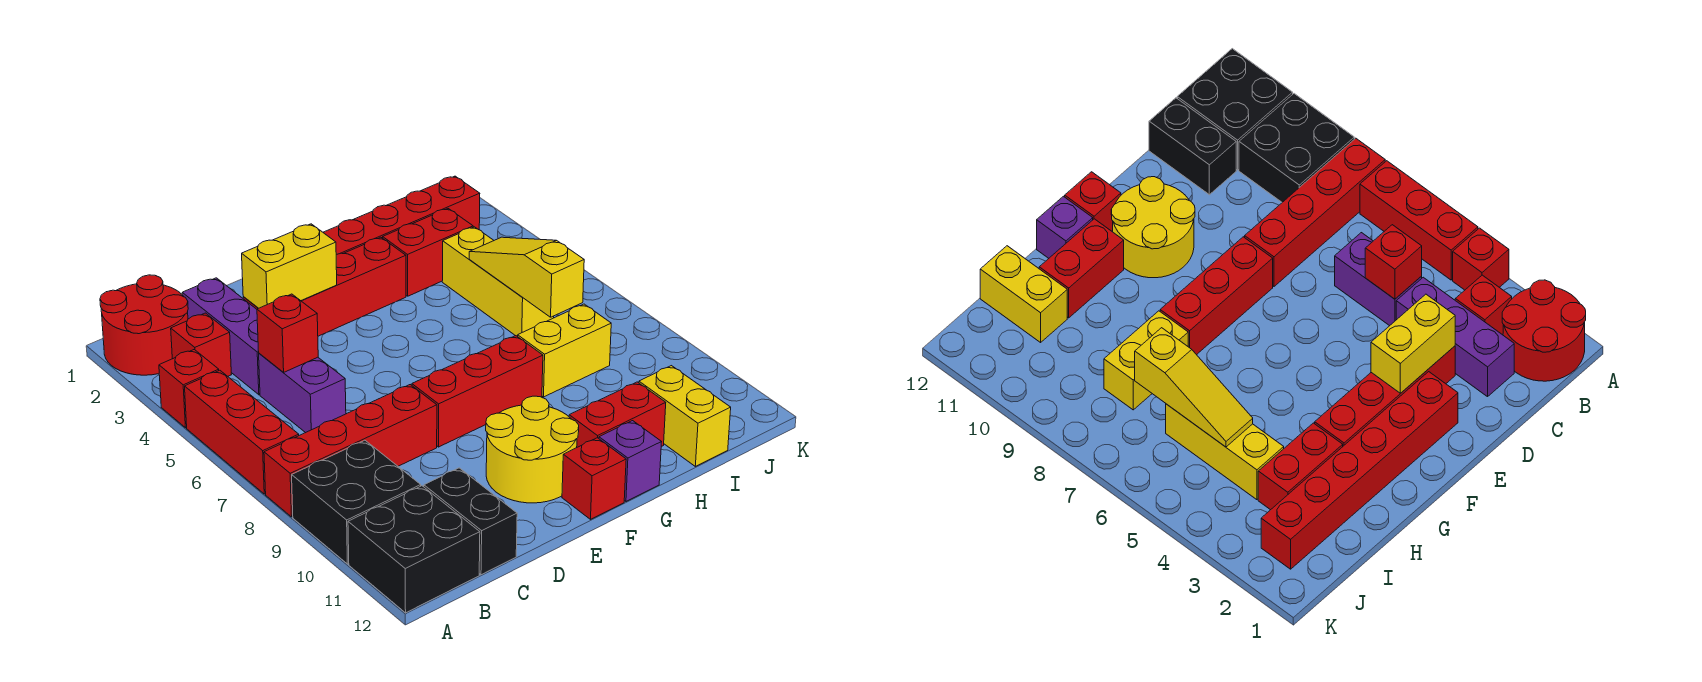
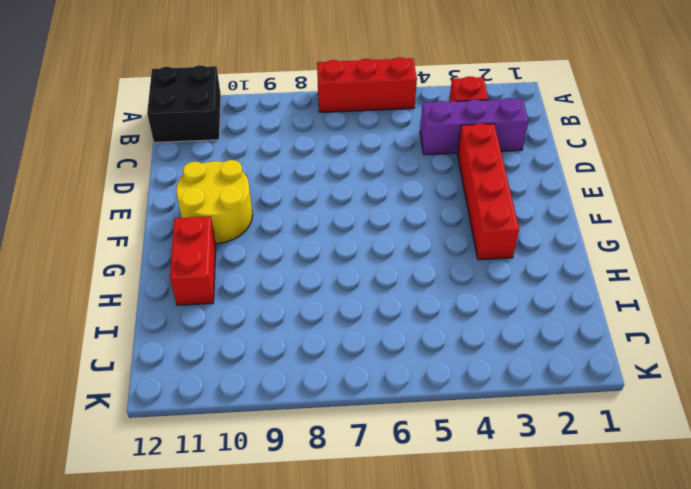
none -> red 2x2 round brick [100,275,188,375]
none -> red 1x1 brick [159,350,219,428]
none -> red 1x4 brick [264,385,437,517]

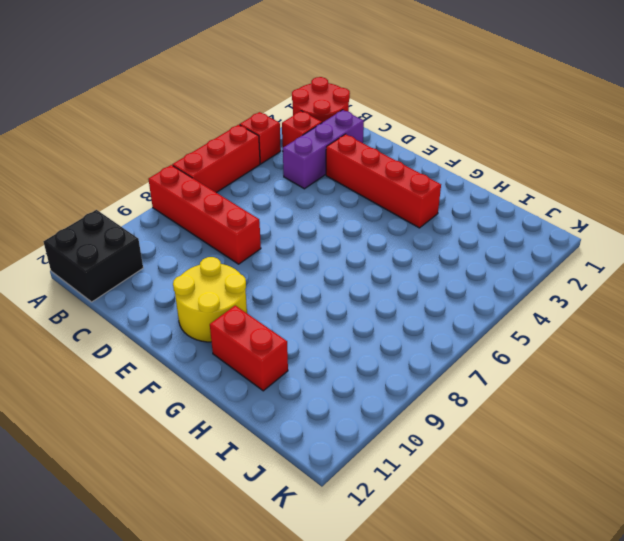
none -> black 2x2 brick [292,440,421,564]
none -> purple 1x2 brick [259,353,346,433]
none -> black 1x2 brick [424,468,517,575]

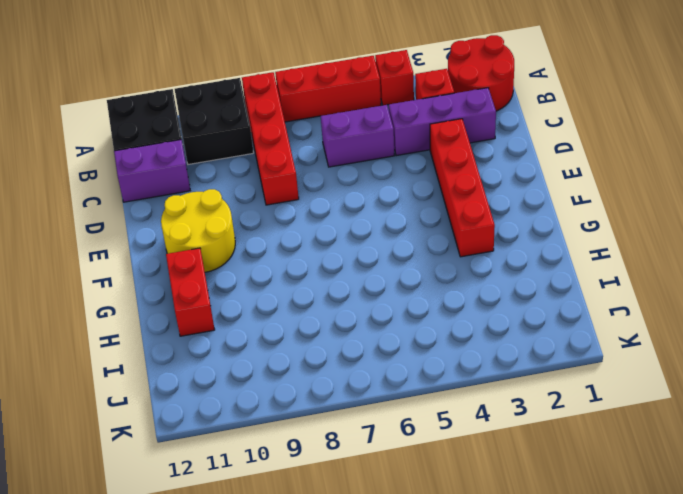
purple 1x2 brick [114,139,190,202] -> black 1x2 brick [424,468,517,575]
none -> red 1x6 brick [323,176,480,255]
none -> red 1x3 brick [412,336,543,447]
none -> red 1x1 brick [562,438,626,519]

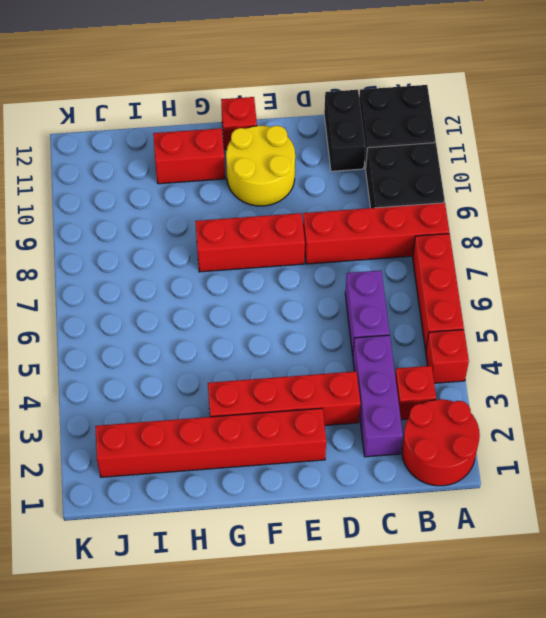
none -> purple 1x1 brick [599,421,661,501]
none -> red 1x2 brick [383,209,473,296]
none -> yellow 1x2 brick [518,304,611,397]

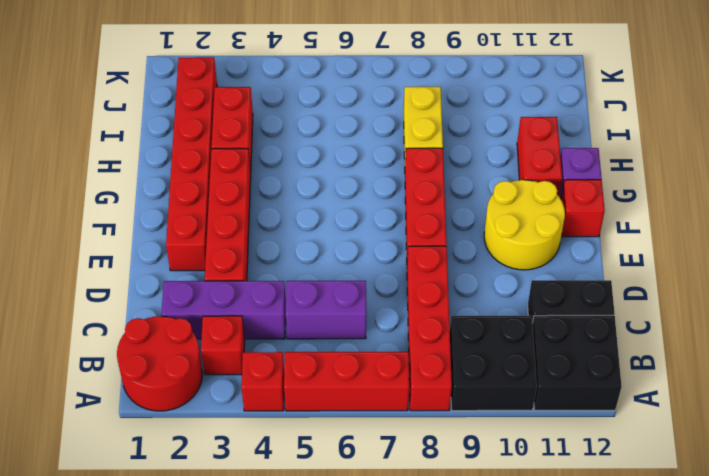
none -> yellow 1x3 brick [442,227,554,337]
none -> yellow 1x2 brick [639,366,731,466]
none -> red 1x1 brick [257,294,318,373]

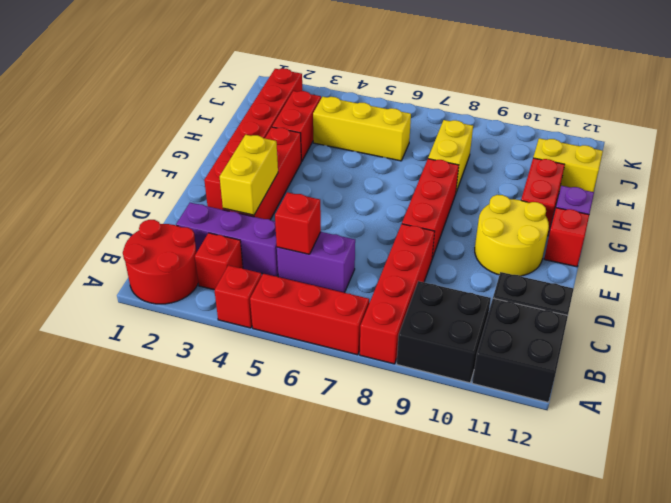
none -> yellow 1x3 slope [469,237,584,317]

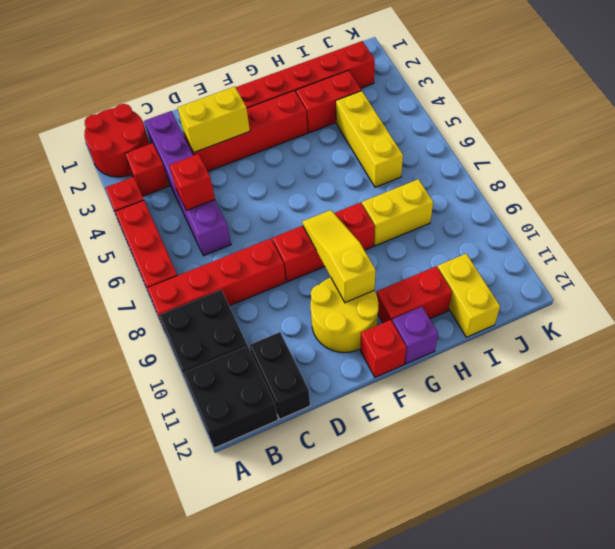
yellow 1x3 slope [302,210,376,303] -> yellow 1x3 slope moved to [469,237,584,317]

